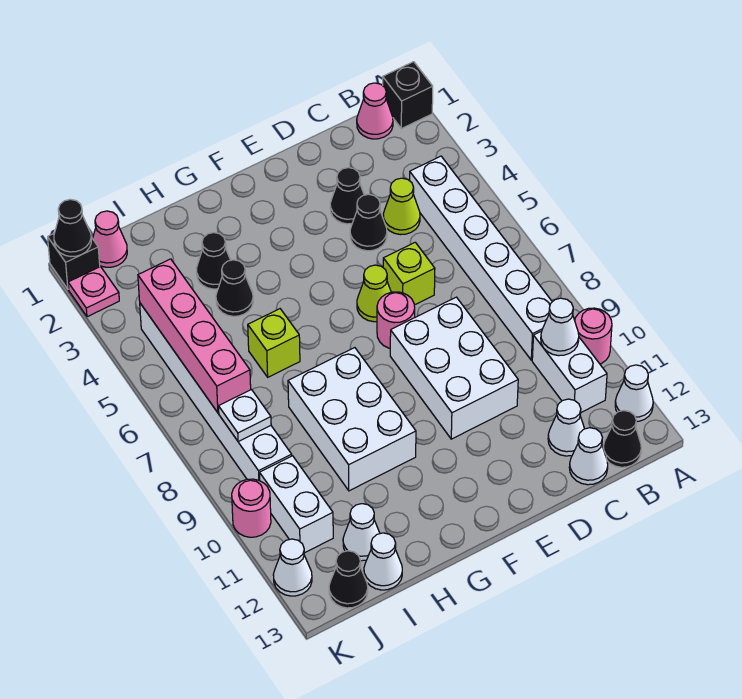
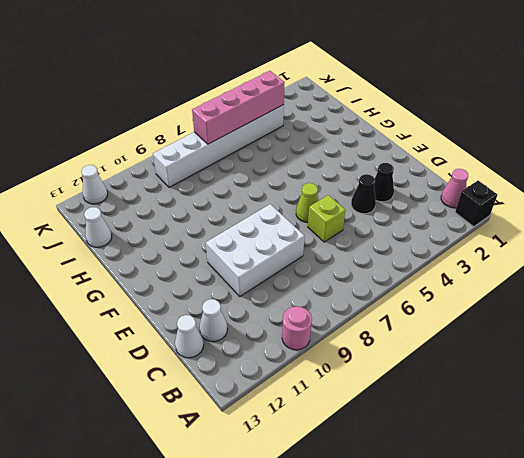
none -> white 1x1 cone [615,365,653,422]
none -> white 1x6 brick [410,156,552,360]
none -> white 1x2 brick [532,331,607,412]
none -> black 1x1 cone [603,411,641,467]

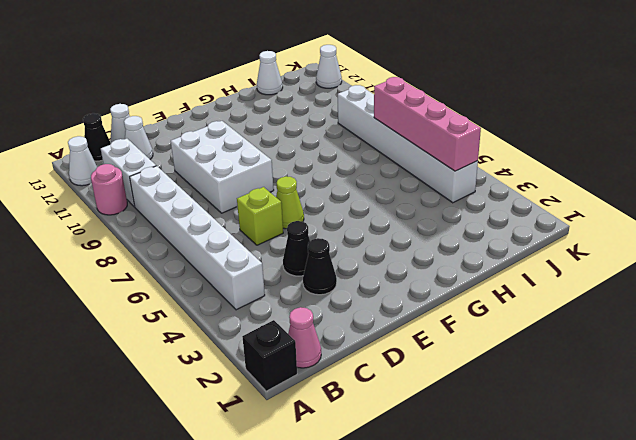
none -> lime 1x1 cone [383,178,420,235]
none -> pink 1x1 round brick [377,292,415,348]
none -> white 2x3 brick [288,348,416,491]
none -> black 1x1 cone [196,233,231,289]

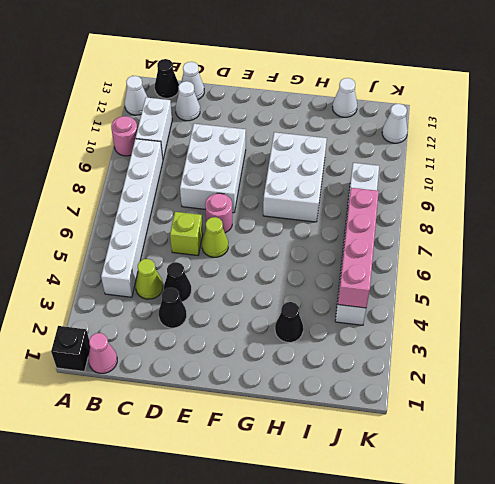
none -> black 1x1 cone [216,260,253,316]
none -> lime 1x1 brick [248,309,300,377]
none -> white 1x1 cone [343,504,380,561]
none -> pink 1x1 cone [93,211,127,267]

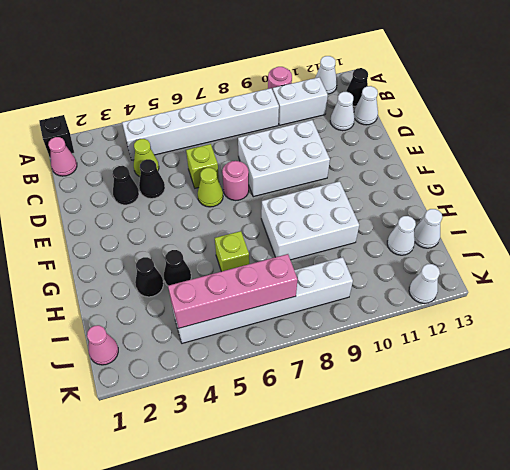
none -> white 1x2 brick [260,456,333,553]
none -> black 1x1 cone [329,551,368,608]
none -> black 1x1 brick [48,234,100,289]
none -> pink 1x1 plate [68,267,119,317]

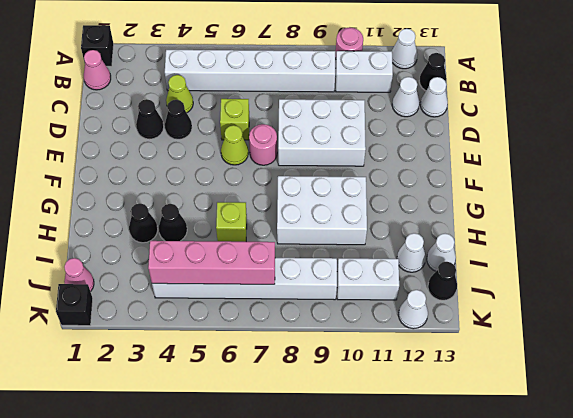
none -> pink 1x1 plate [68,267,119,317]
none -> pink 1x1 round brick [232,479,271,537]
none -> white 1x1 cone [541,298,579,356]
none -> white 1x1 plate [219,390,271,442]

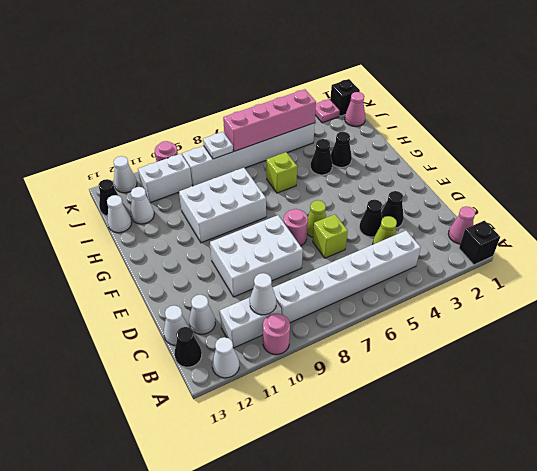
none -> black 1x1 cone [54,199,91,257]

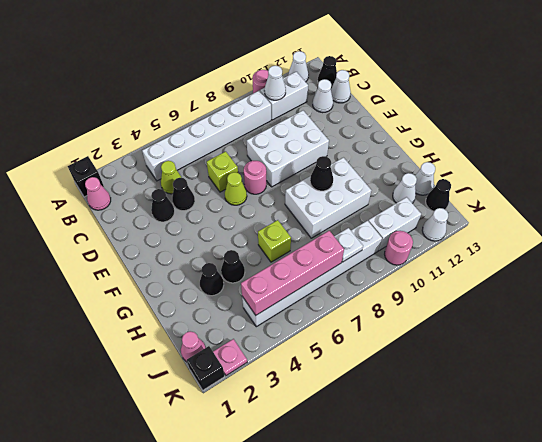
black 1x1 cone [310,156,333,191] -> black 1x1 cone moved to [54,199,91,257]

